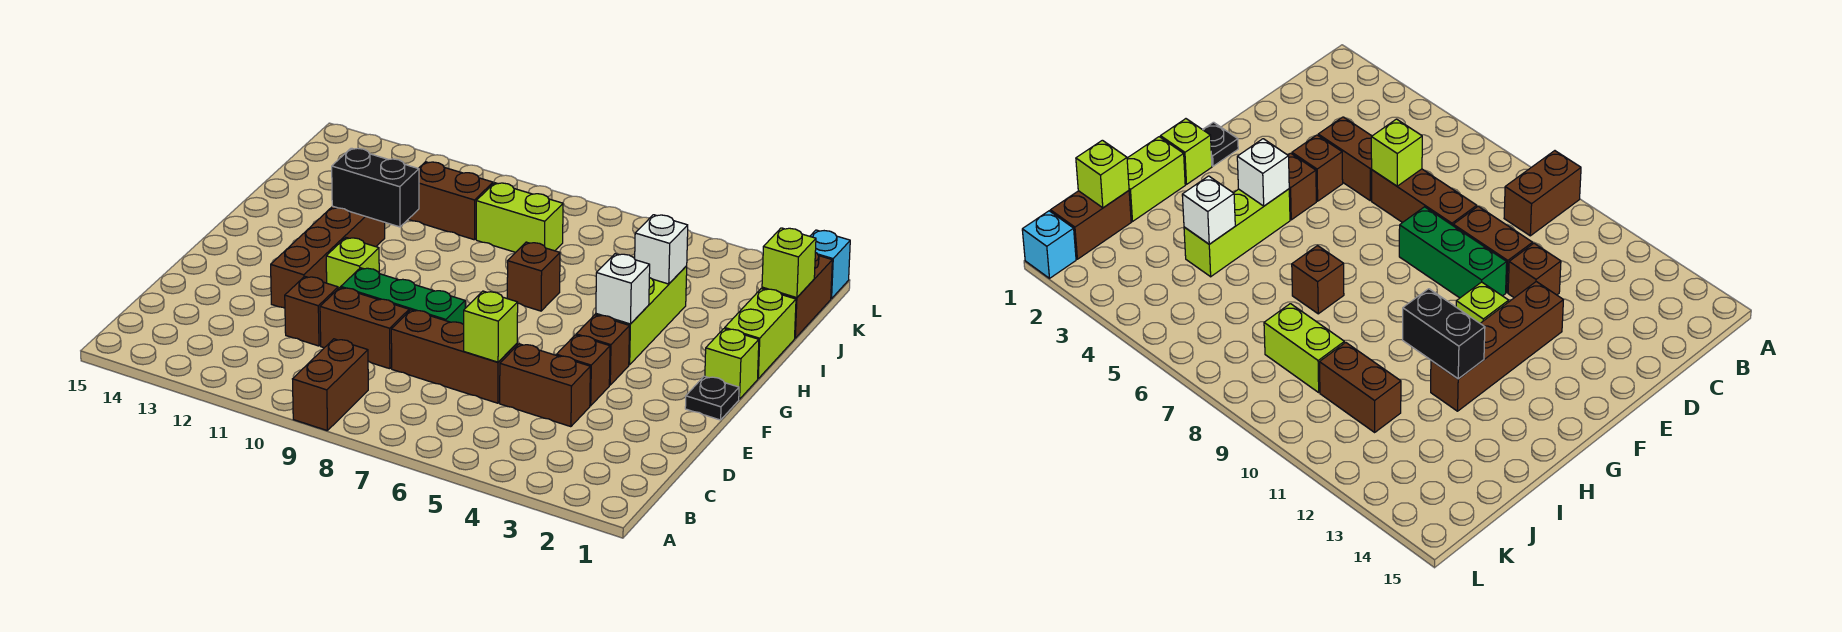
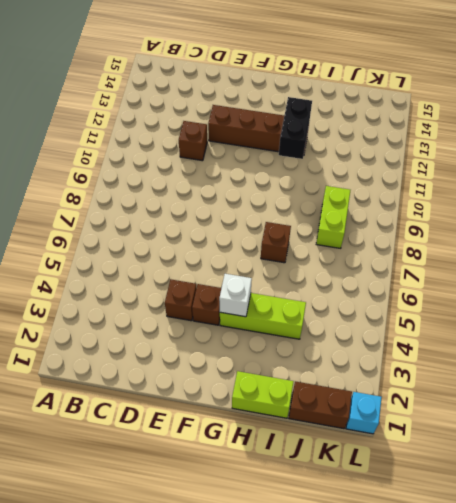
none -> brown 1x2 brick [293,339,368,431]
none -> brown 1x2 brick [500,344,590,427]
none -> brown 1x3 brick [391,310,517,403]

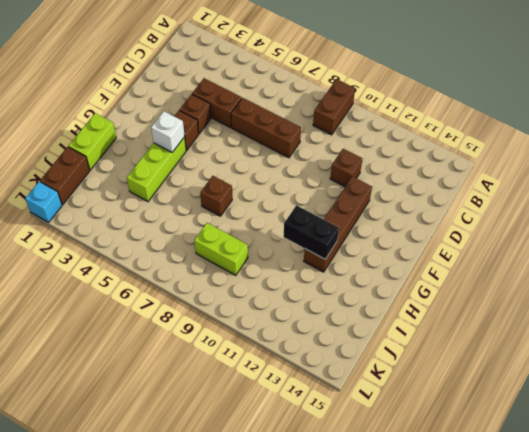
none -> brown 1x2 brick [320,288,409,369]
none -> green 1x3 brick [341,268,465,324]
none -> black 1x1 plate [685,376,739,420]

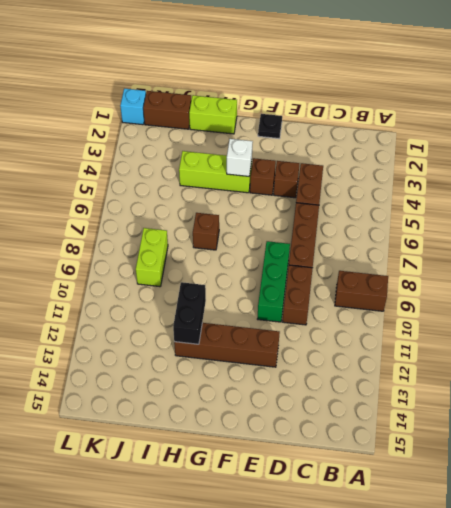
none -> brown 1x1 brick [285,276,338,346]
none -> lime 1x1 brick [326,238,379,289]
none -> lime 1x1 brick [705,329,759,399]

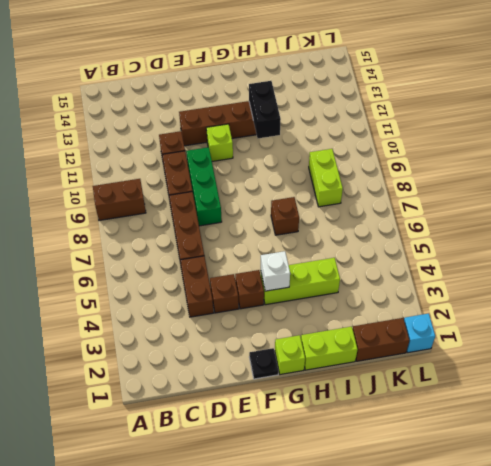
none -> brown 1x2 brick [408,162,493,240]
none -> lime 1x1 brick [464,291,518,362]
none -> white 1x1 brick [635,215,688,284]

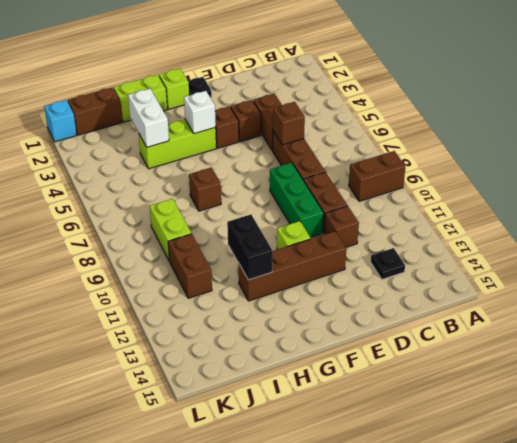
black 1x1 plate [371,248,405,279] -> none
brown 1x1 brick [272,102,305,145] -> lime 1x1 brick [464,291,518,362]
white 1x2 brick [128,89,169,147] -> white 1x1 brick [635,215,688,284]
none -> lime 1x1 brick [762,228,816,298]

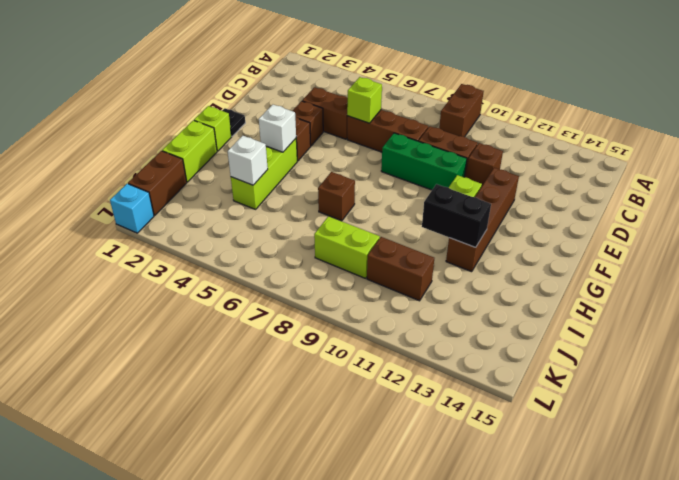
none -> lime 1x1 brick [762,228,816,298]

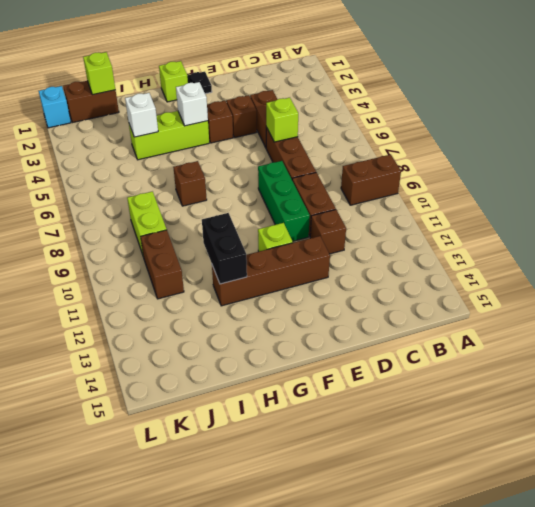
none -> lime 1x2 brick [725,289,796,378]

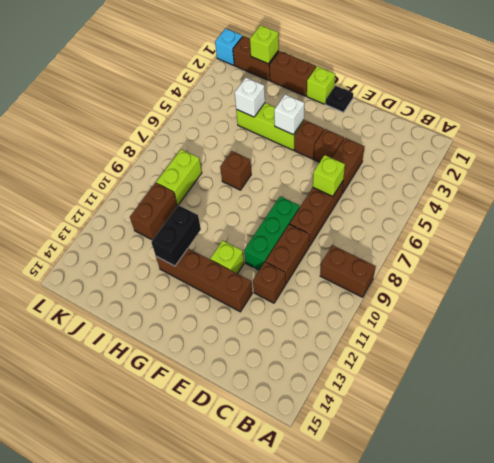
brown 1x2 brick [269,51,316,96] -> lime 1x2 brick [725,289,796,378]

